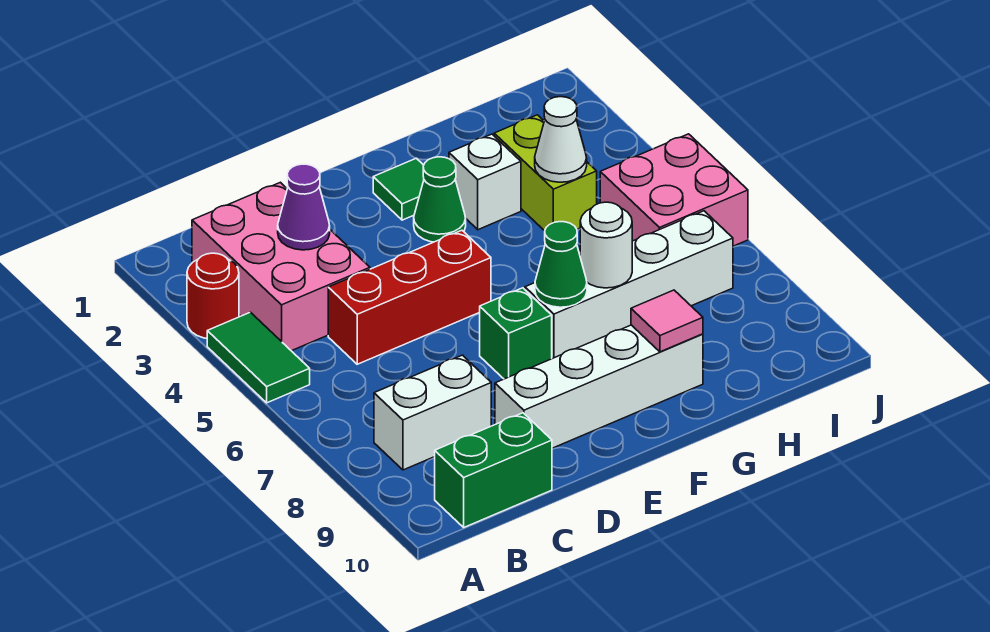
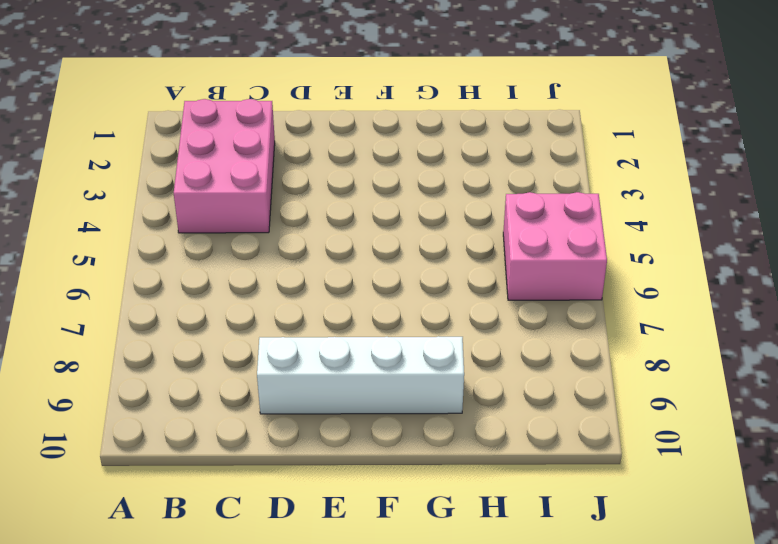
none -> red 1x1 round brick [187,253,239,338]
none -> green 1x2 tile [207,312,310,403]
none -> white 1x2 brick [374,355,491,470]

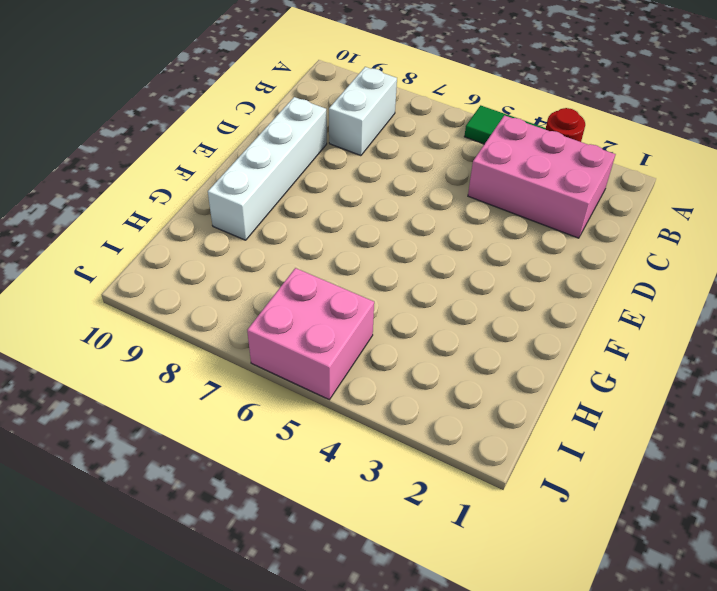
none -> green 1x2 brick [435,413,552,527]
none -> red 1x3 brick [328,230,491,364]
none -> green 1x1 brick [480,288,552,379]

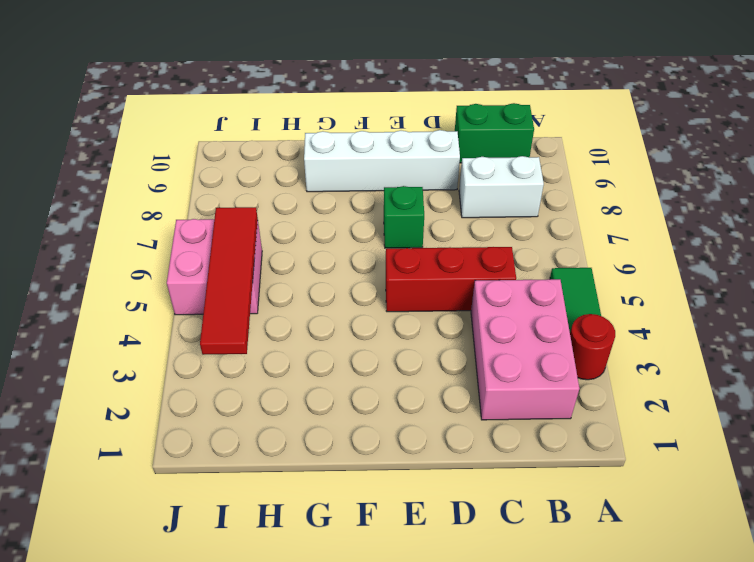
red 1x4 tile [200,207,258,355] -> none
none -> green 1x1 tile [373,158,424,220]
none -> green 1x1 cone [414,157,466,242]
none -> white 1x4 brick [525,211,733,359]

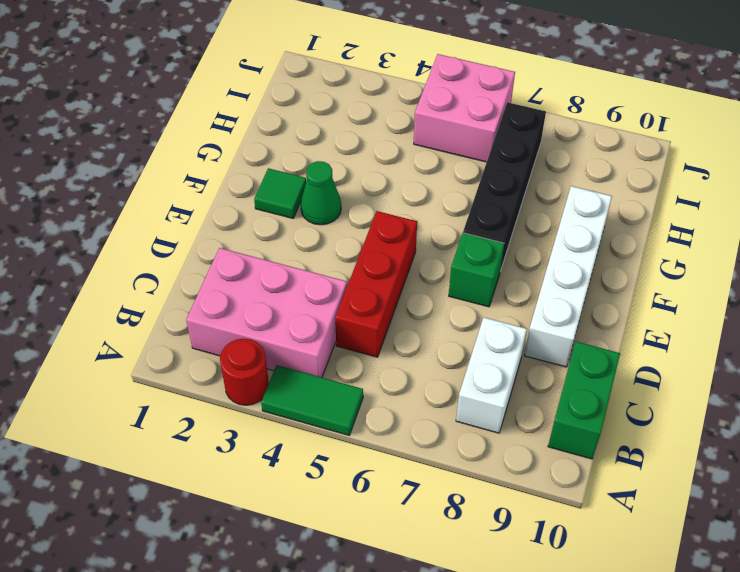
black 1x4 brick [463,102,546,271] -> white 1x4 brick [525,211,733,359]
none -> white 1x1 brick [449,134,521,230]
none -> lime 1x2 brick [494,115,597,231]
none -> purple 1x1 cone [278,164,330,250]

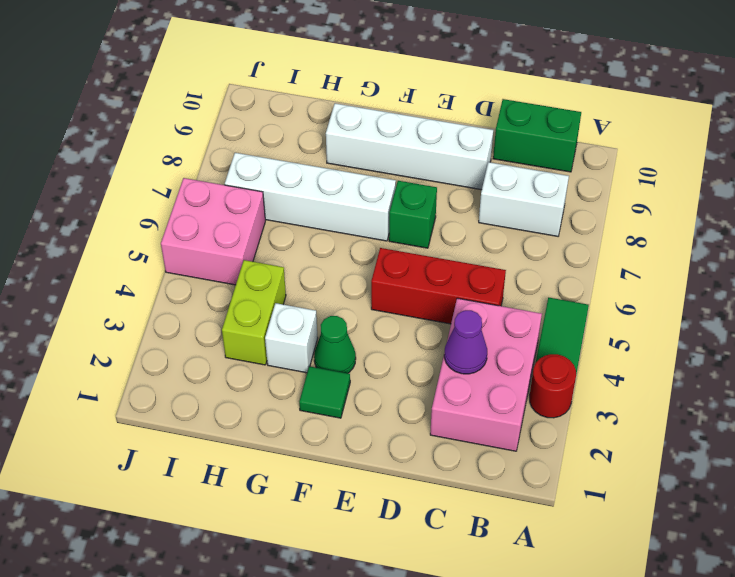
none -> green 1x1 cone [535,222,587,307]
none -> white 1x1 round brick [580,202,632,288]
none -> pink 1x1 tile [631,290,703,352]

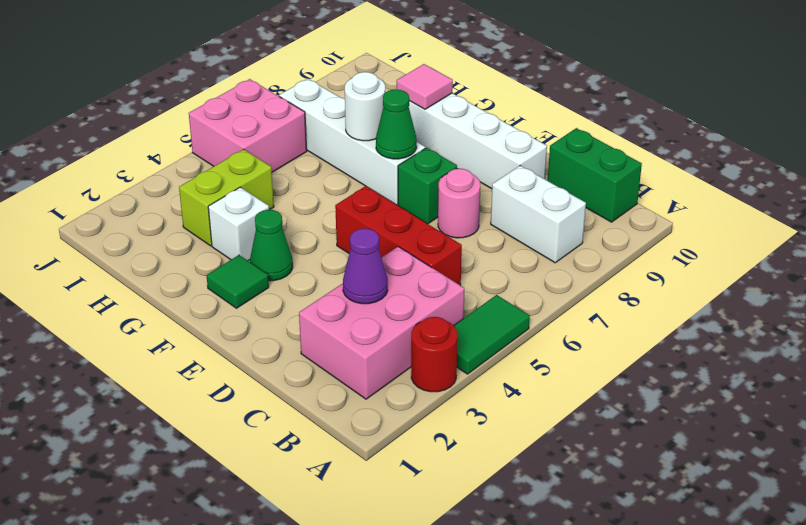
pink 1x1 round brick [438,169,480,238] -> none
none -> white 1x1 cone [535,97,587,182]

